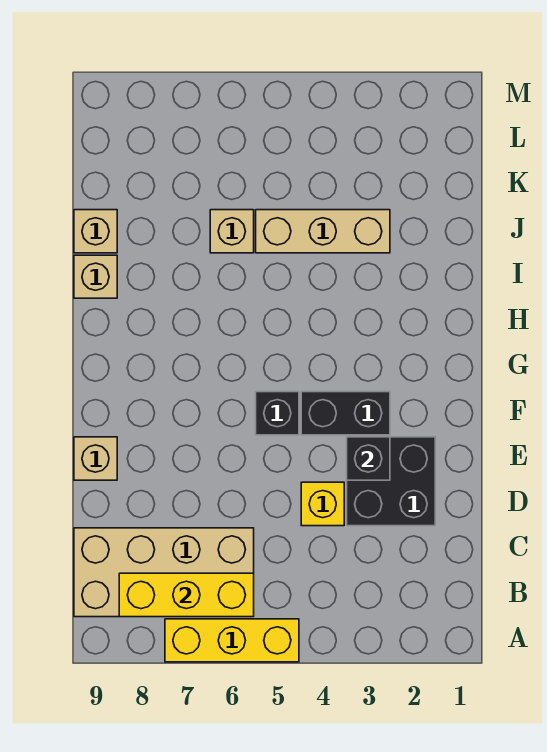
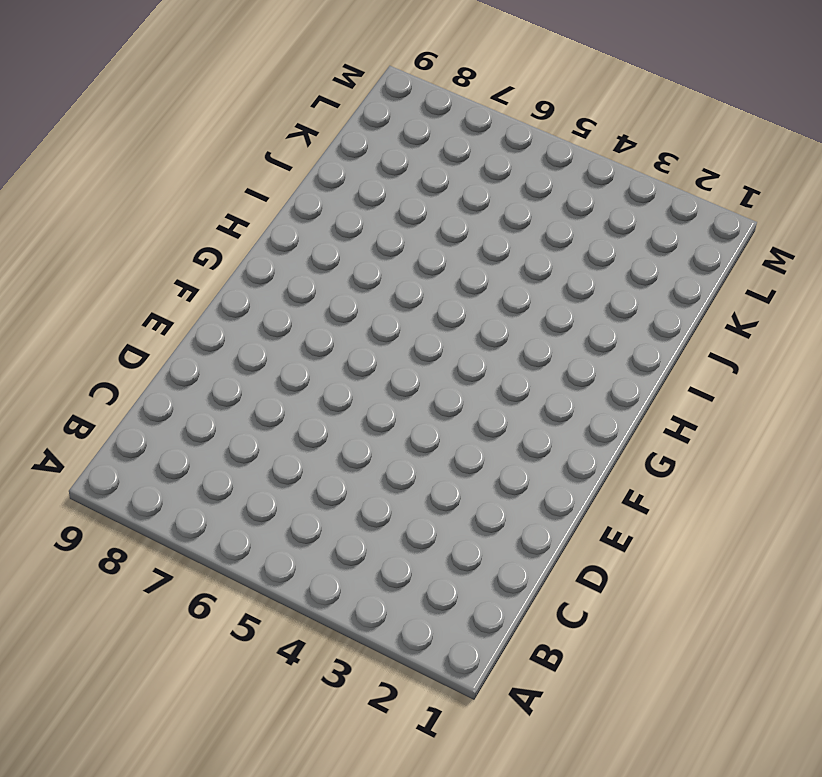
none -> yellow 1x3 brick [165,619,299,662]
none -> tan 2x4 brick [74,528,254,617]
none -> black 2x2 brick [347,437,435,526]

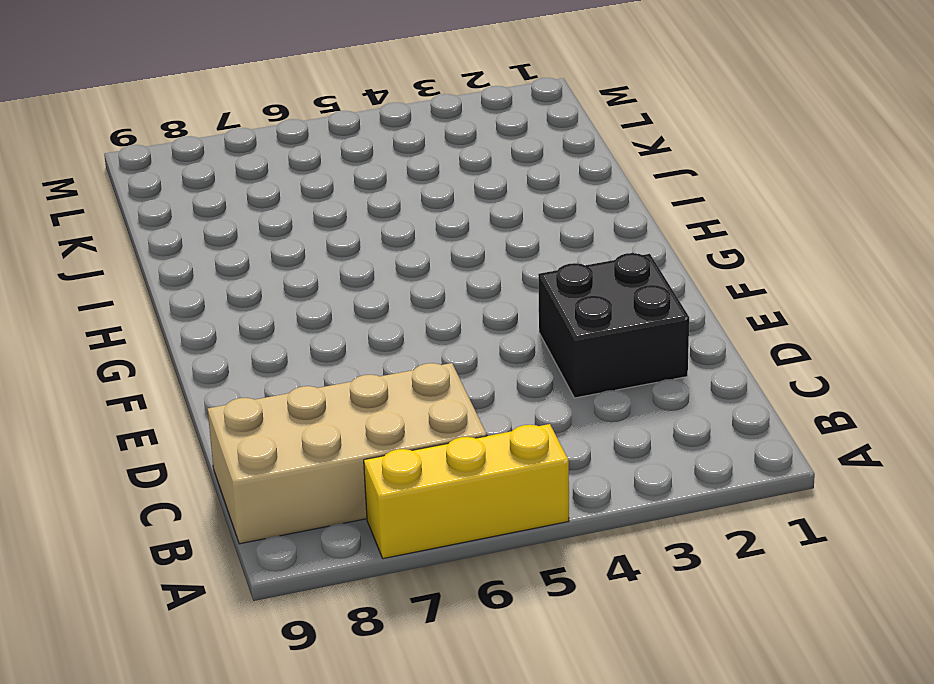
none -> yellow 1x1 brick [301,482,344,526]
none -> tan 1x1 brick [74,437,117,480]
none -> black 1x2 brick [301,392,390,435]

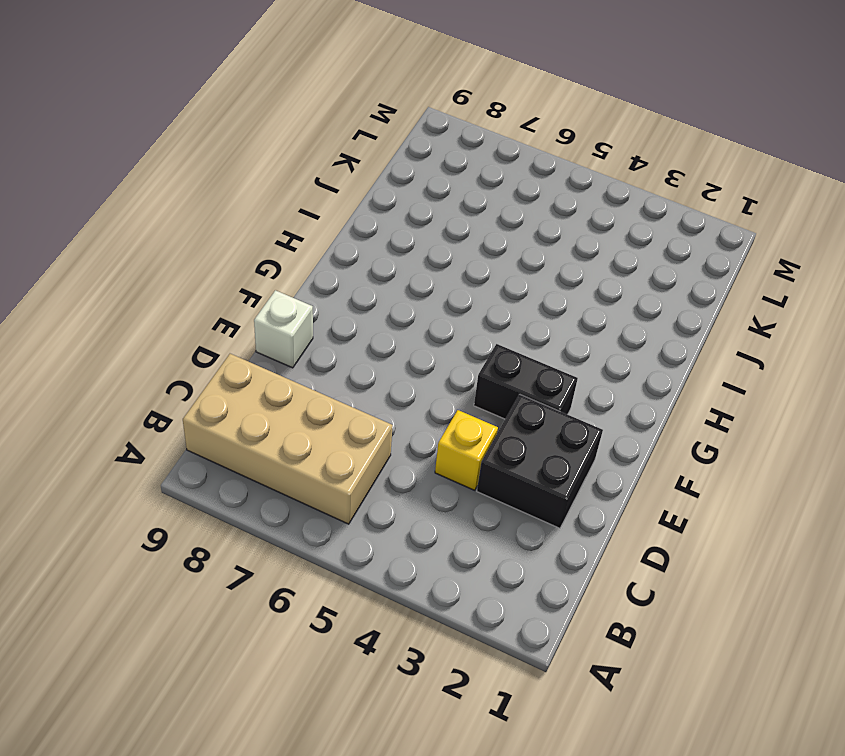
white 1x1 brick [254,290,313,368] -> tan 1x1 brick [74,437,117,480]
none -> yellow 1x3 brick [165,619,299,662]
none -> black 1x1 brick [256,392,299,435]
none -> tan 1x1 brick [74,255,117,298]

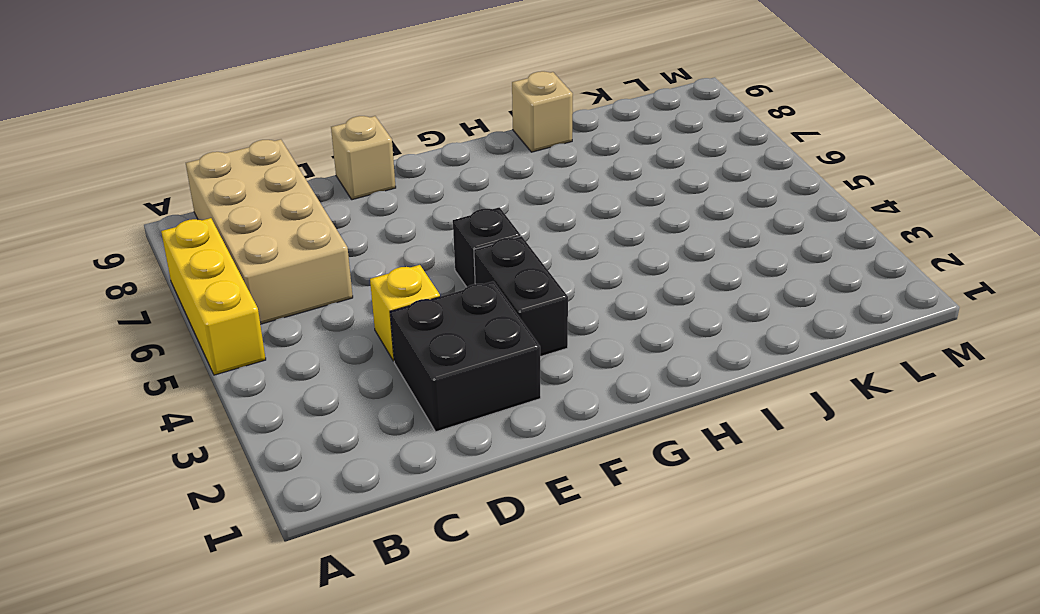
none -> tan 1x3 brick [256,210,390,253]
none -> tan 1x1 brick [210,210,254,253]
none -> tan 1x1 brick [74,210,117,253]

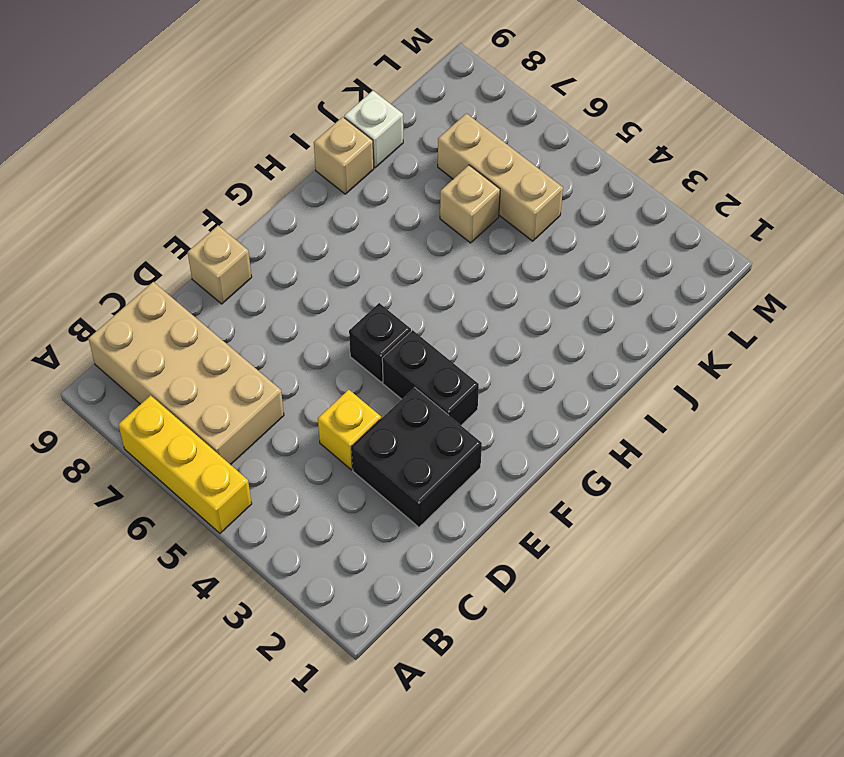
white 1x1 brick [344,91,403,168] -> tan 1x1 brick [74,210,117,253]
tan 1x3 brick [438,113,563,241] -> tan 1x3 brick moved to [256,210,390,253]
none -> yellow 1x3 brick [119,573,254,617]
none -> black 1x1 brick [347,437,390,480]

